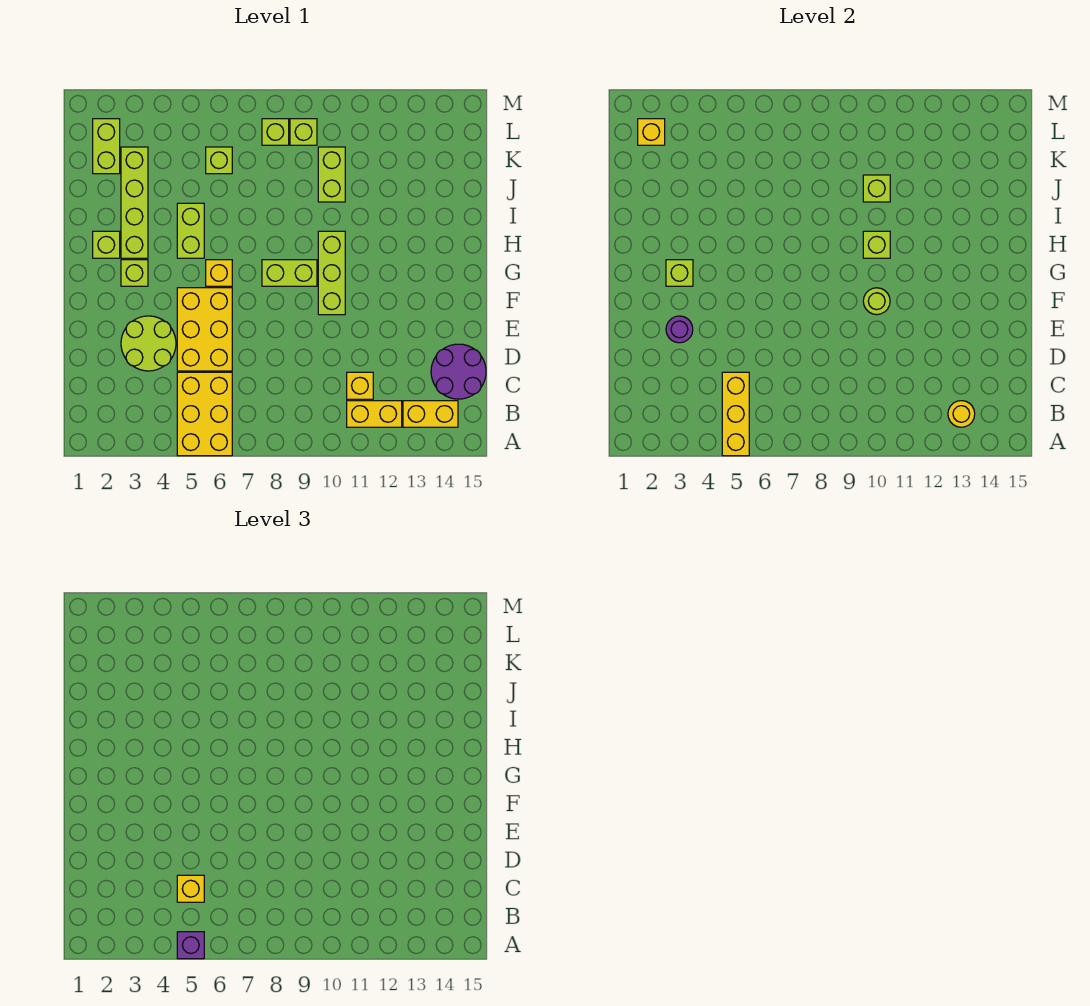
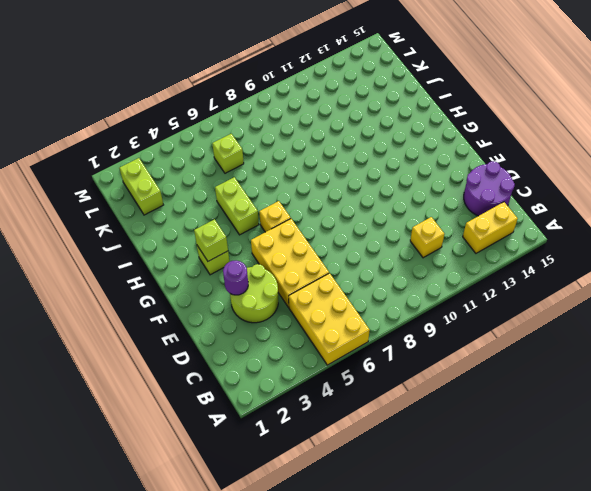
none -> yellow 1x2 brick [347,401,402,427]
none -> lime 1x3 brick [318,231,345,315]
none -> lime 1x2 brick [262,260,317,286]

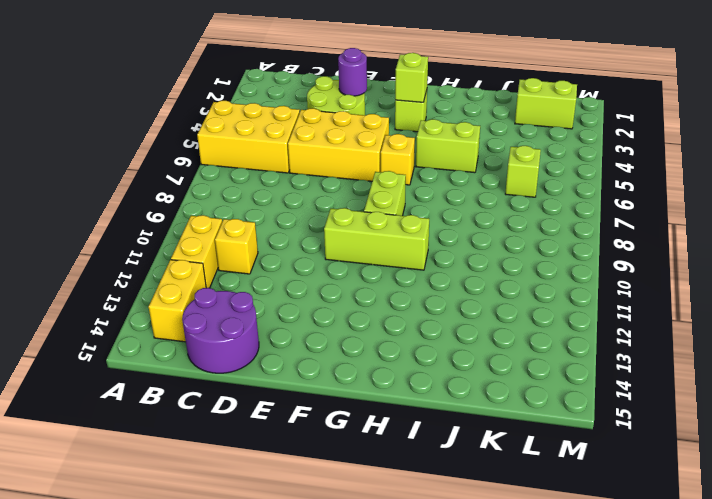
none -> lime 1x1 brick [93,231,120,258]
none -> lime 1x4 brick [121,147,148,258]
none -> lime 1x2 brick [318,147,345,202]

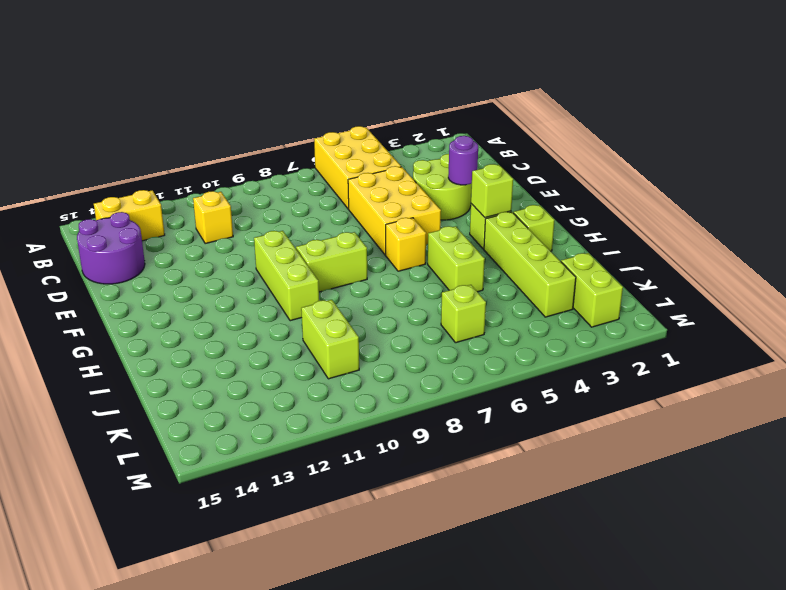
none -> yellow 1x2 brick [347,401,402,427]
none -> lime 1x1 brick [262,119,289,145]
none -> lime 1x1 brick [290,119,317,145]

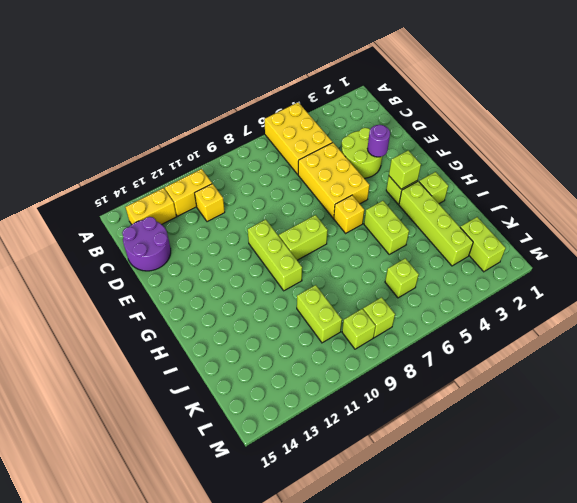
none -> yellow 1x3 brick [722,372,749,456]
none -> yellow 1x1 round brick [948,401,975,427]
none -> lime 1x1 round brick [863,288,890,315]

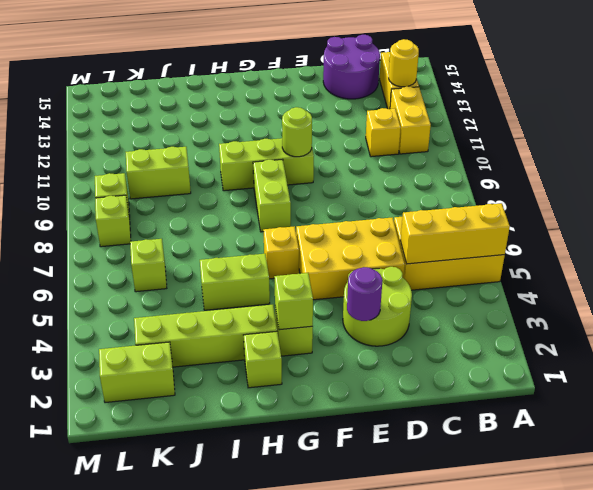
none -> lime 1x1 brick [863,231,890,258]
none -> lime 1x1 brick [863,175,890,202]
none -> yellow 1x1 brick [638,119,665,145]

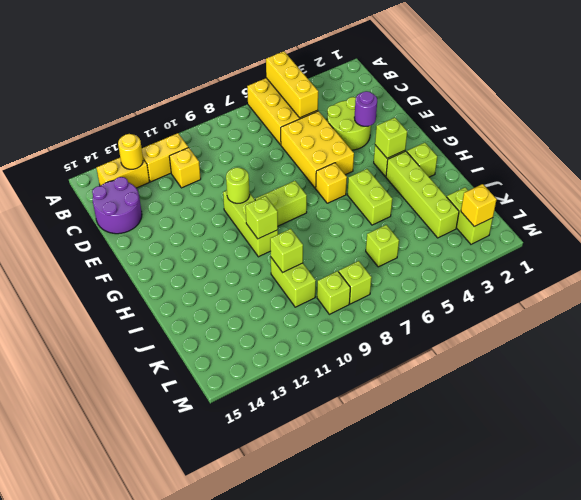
none -> purple 1x1 brick [177,932,204,959]
none -> yellow 1x1 brick [177,875,204,902]

